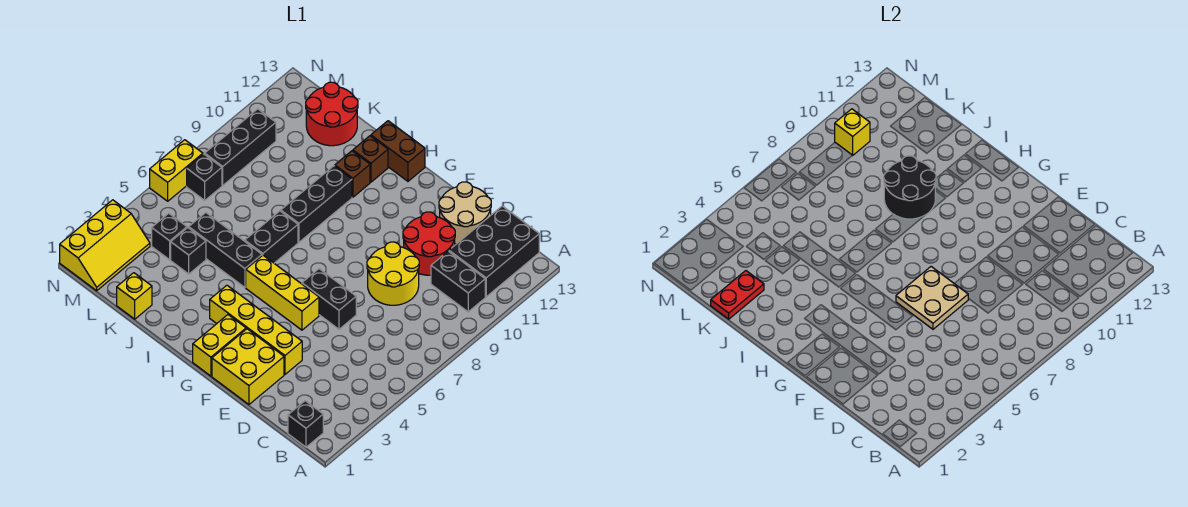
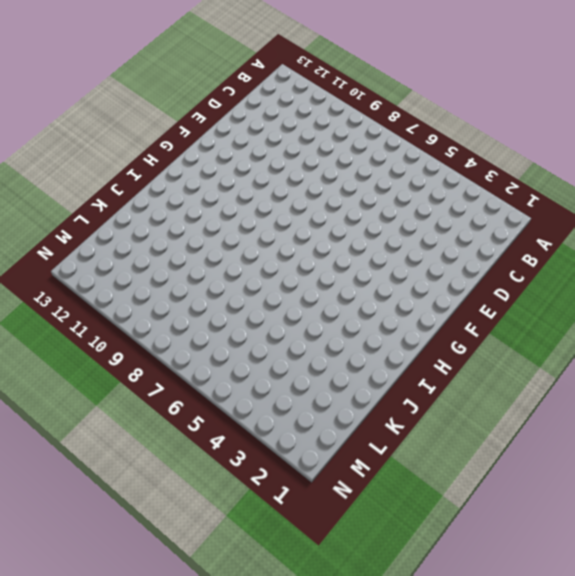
none -> black 1x1 brick [288,401,323,447]
none -> black 1x2 brick [431,251,485,312]
none -> black 2x3 brick [449,206,539,297]

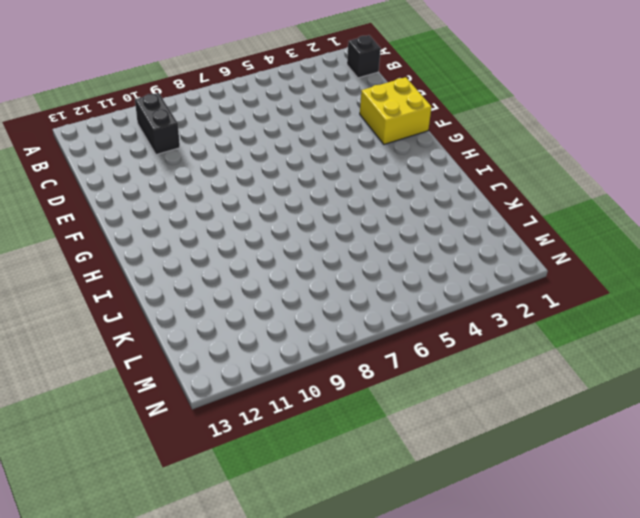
none -> black 2x3 brick [449,206,539,297]
none -> yellow 2x2 round brick [367,242,419,305]
none -> red 2x2 round brick [403,212,455,275]

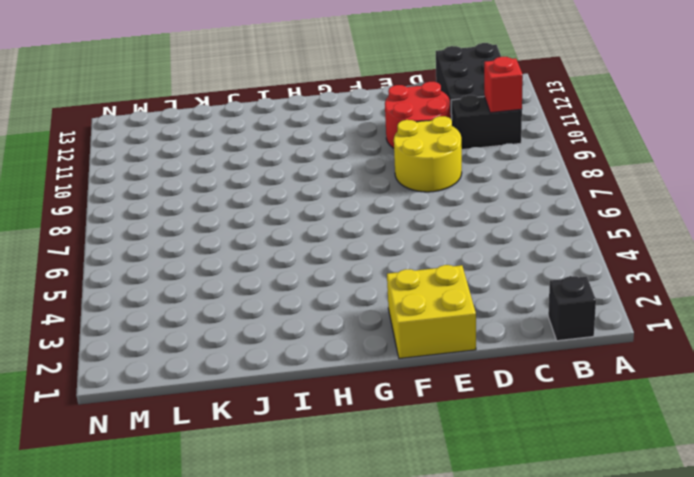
red 1x1 brick [484,57,523,113] -> none
none -> tan 2x2 round brick [439,182,491,244]
none -> yellow 1x4 brick [210,285,302,374]
none -> black 1x2 brick [302,269,356,329]

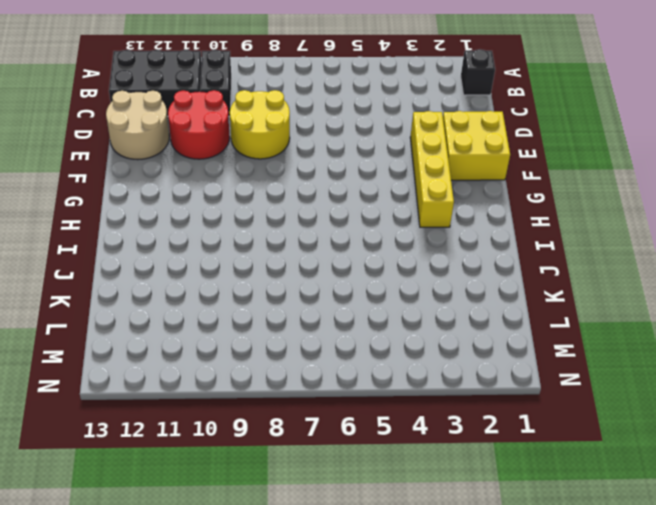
none -> black 1x2 brick [302,269,356,329]
none -> yellow 1x3 brick [246,255,319,330]
none -> yellow 1x2 brick [193,315,246,376]

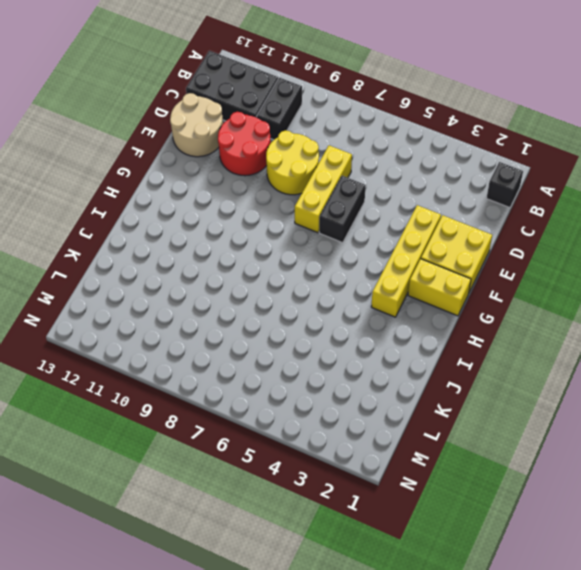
yellow 1x3 brick [295,145,352,233] -> yellow 1x3 brick moved to [246,255,319,330]
none -> brown 1x2 brick [371,121,425,181]
none -> black 1x3 brick [189,213,262,287]
none -> black 1x2 brick [245,211,298,263]

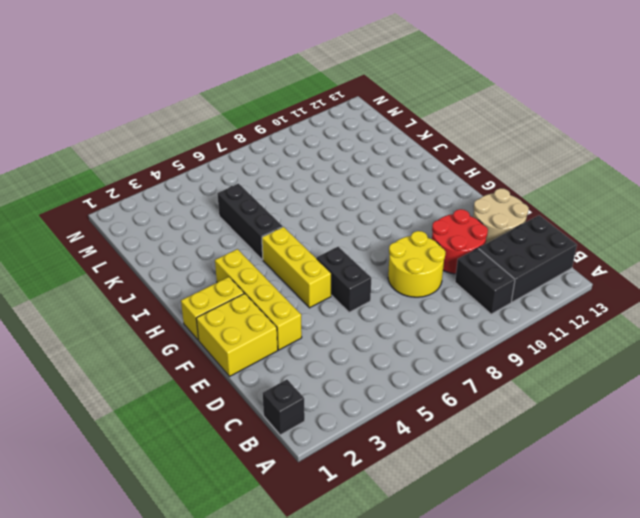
none -> brown 1x2 brick [371,121,425,181]
none -> black 1x2 brick [245,211,298,263]
none -> black 1x3 brick [281,166,352,242]

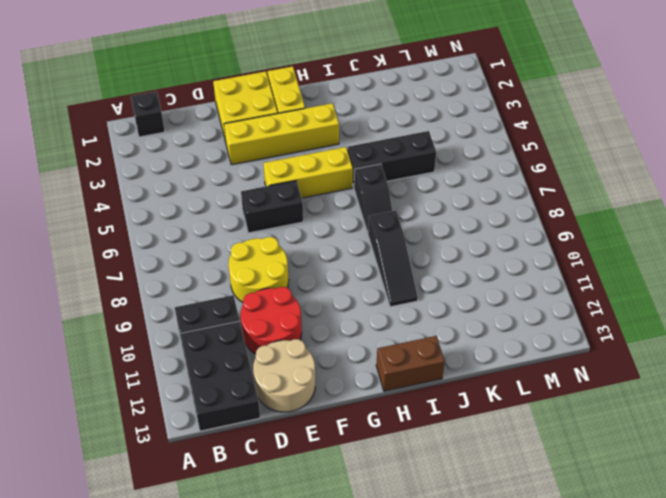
black 1x2 slope [354,164,392,233] -> black 1x2 brick [245,211,298,263]
black 1x3 slope [368,210,418,307] -> black 1x3 brick [281,166,352,242]
none -> brown 1x1 brick [335,151,370,197]
none -> brown 1x1 brick [353,136,388,182]
none -> yellow 1x1 brick [117,273,152,319]

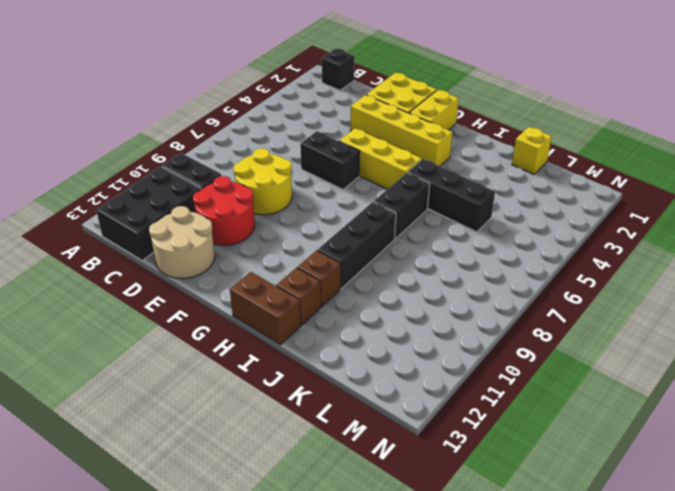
none -> black 1x1 brick [171,228,206,274]
none -> red 2x2 round brick [306,82,358,146]
none -> black 1x1 brick [152,213,187,260]

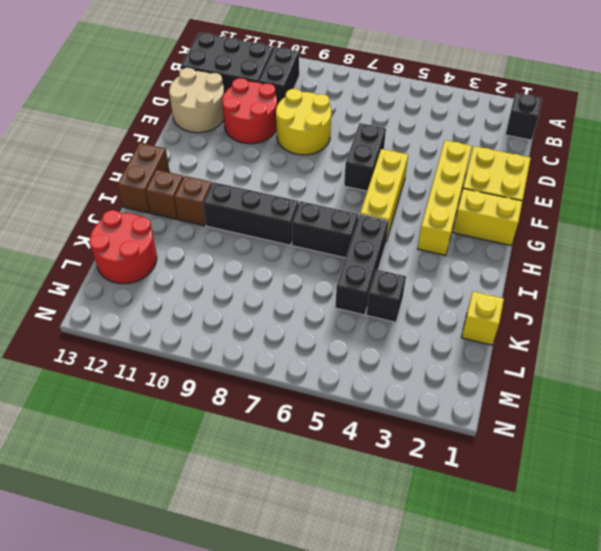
none -> black 1x1 brick [152,213,187,260]
none -> yellow 2x3 slope [60,200,150,291]
none -> black 1x1 brick [187,154,222,200]

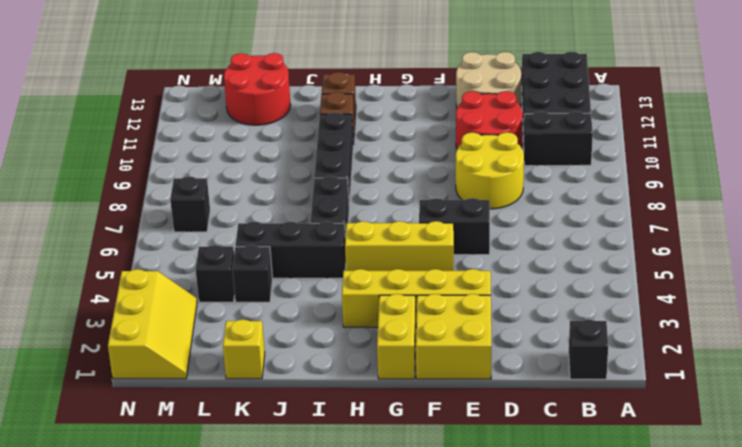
none -> brown 1x2 brick [371,121,425,181]
none -> black 1x3 brick [205,109,276,185]
none -> yellow 1x2 brick [150,140,203,201]

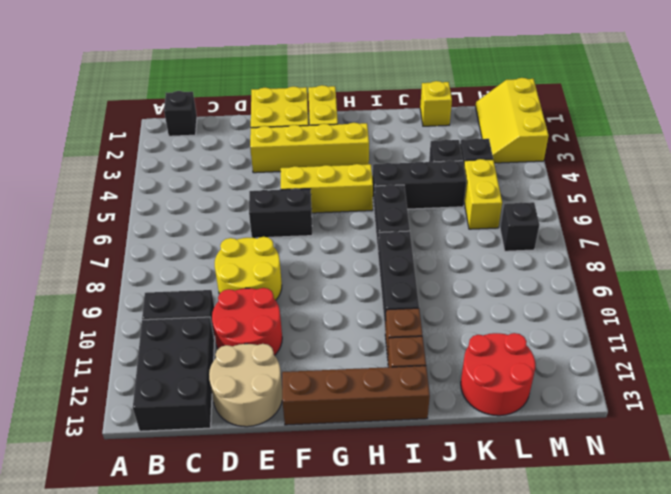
brown 1x4 brick [282,366,430,425] -> brown 1x2 brick [371,121,425,181]
yellow 1x2 brick [464,159,502,229] -> yellow 1x2 brick moved to [150,140,203,201]
none -> black 1x3 brick [205,109,276,185]
none -> tan 2x2 plate [896,267,968,329]
none -> black 2x2 round brick [884,156,936,219]

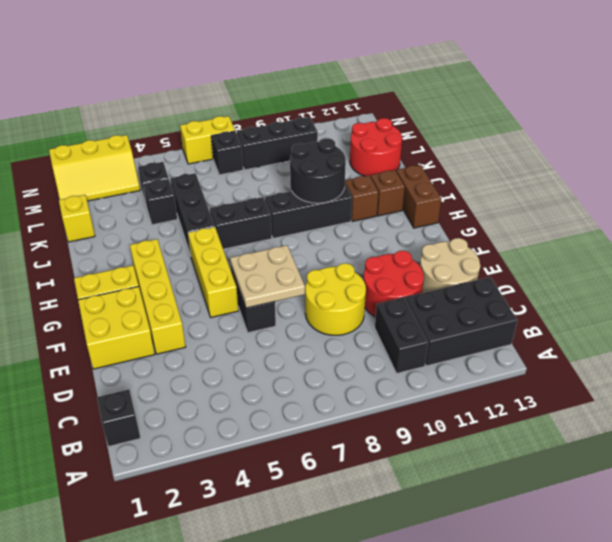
none -> red 1x2 plate [711,271,764,319]
none -> yellow 1x1 brick [835,109,870,155]

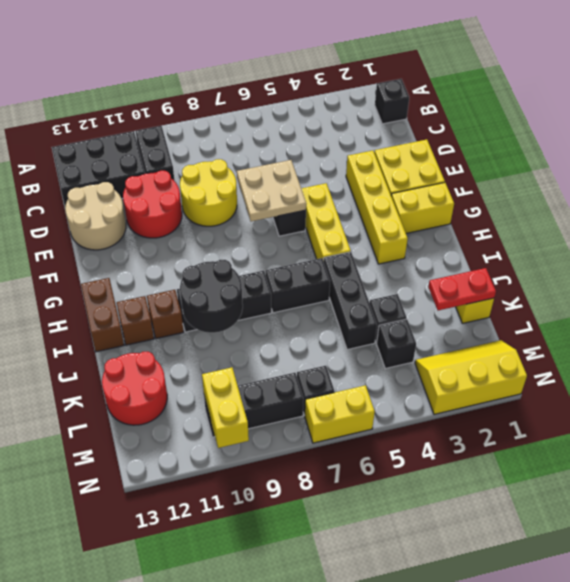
yellow 1x2 brick [202,368,249,448] -> yellow 1x1 brick [835,109,870,155]

